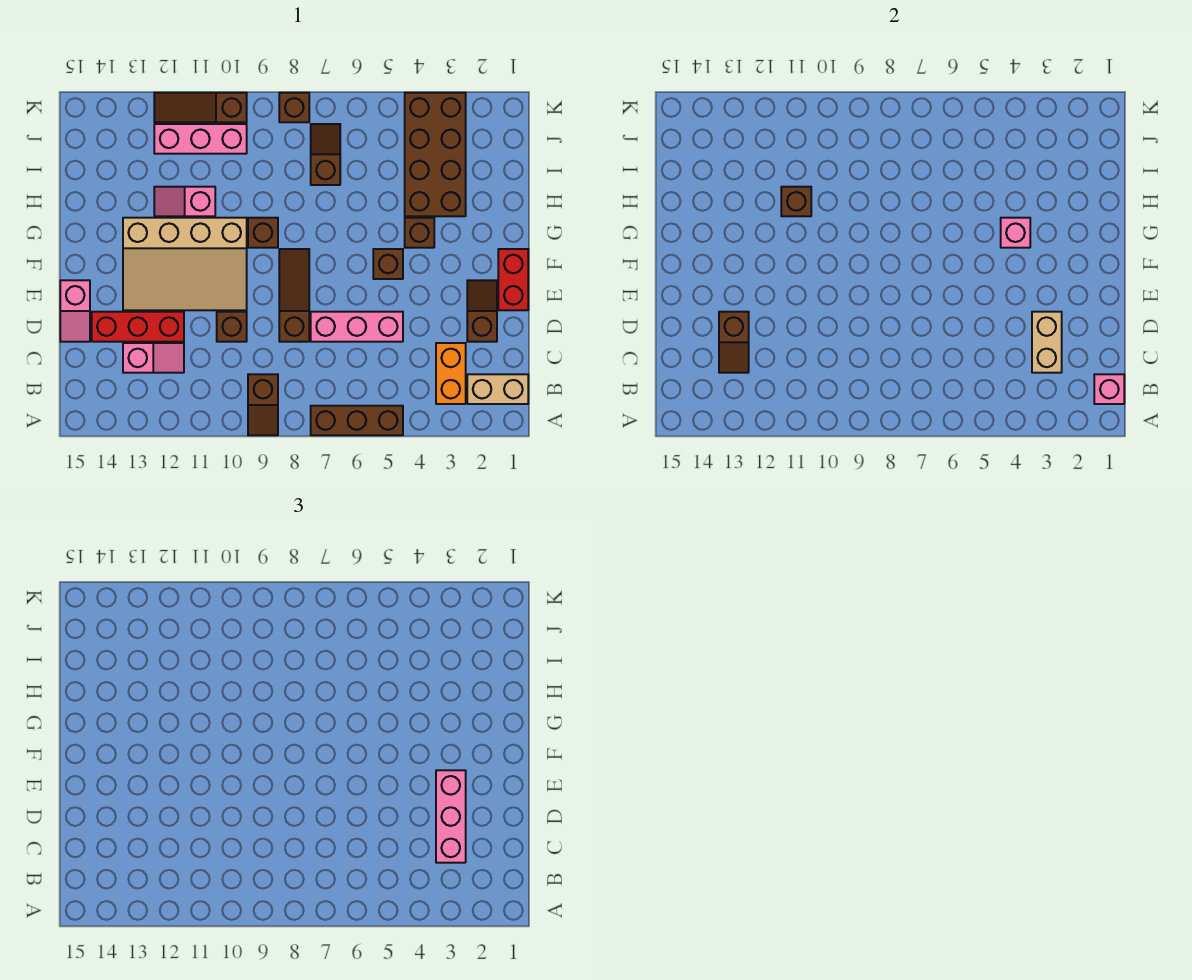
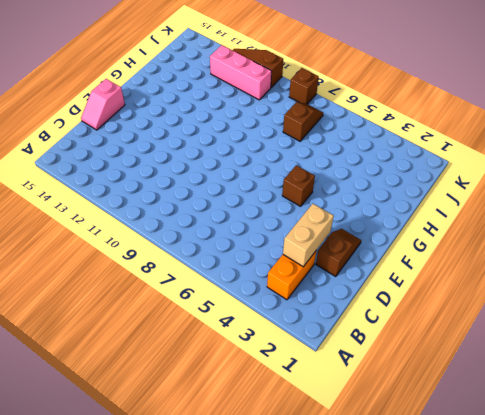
none -> brown 1x3 brick [311,406,403,435]
none -> brown 1x2 slope [248,374,278,435]
none -> tan 1x2 brick [467,374,528,404]

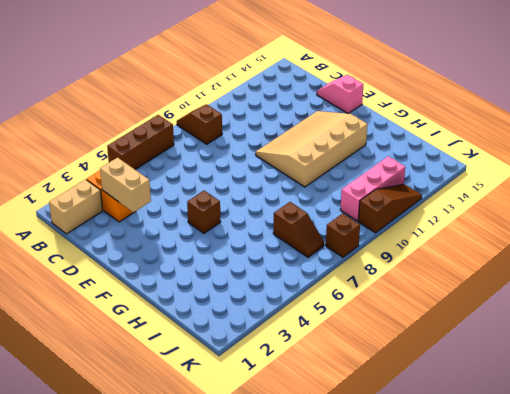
none -> pink 1x2 slope [123,343,184,373]
none -> brown 1x2 slope [467,280,497,342]
none -> pink 1x3 brick [311,312,403,342]

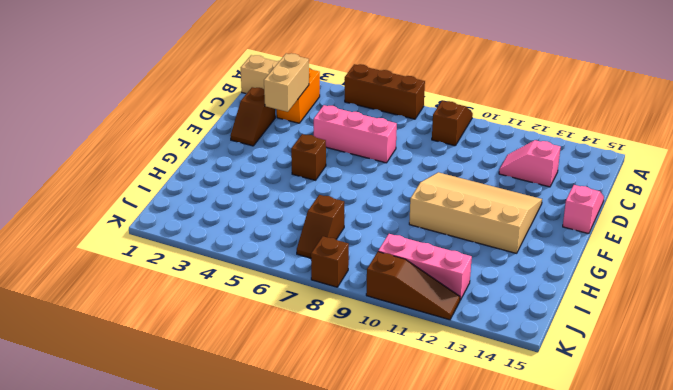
none -> brown 1x3 slope [279,249,309,342]
none -> brown 1x1 brick [217,312,247,342]
none -> red 1x3 brick [92,312,184,342]

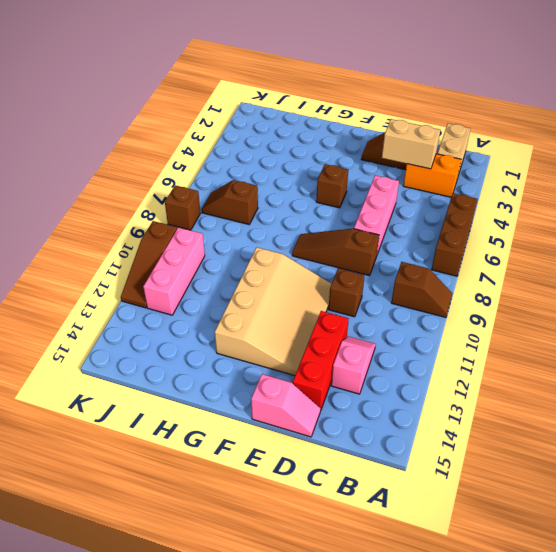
none -> red 1x2 brick [498,249,528,310]
none -> brown 1x1 brick [405,218,434,248]
none -> brown 1x1 brick [248,218,278,248]

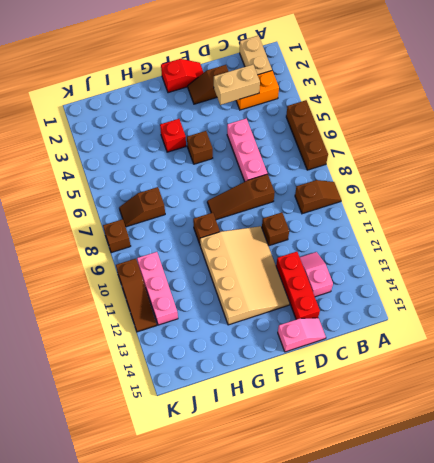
red 1x2 slope [161,59,204,93] -> red 1x2 brick [498,249,528,310]
red 1x1 brick [160,119,186,152] -> brown 1x1 brick [405,218,434,248]
none -> brown 2x4 brick [405,93,466,216]
none -> pink 1x2 slope [154,187,215,216]
none -> pink 1x1 brick [1094,374,1124,404]

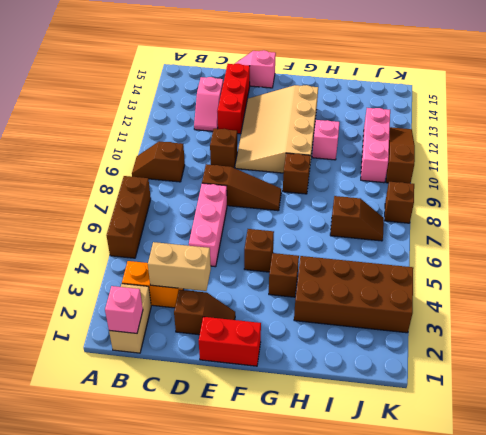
none -> brown 1x2 slope [719,312,749,373]
none -> pink 1x1 brick [1001,218,1030,248]
none -> brown 1x1 brick [781,187,811,216]

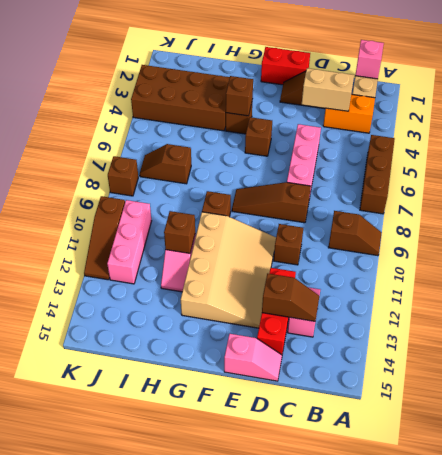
brown 1x1 brick [226,76,253,116] -> pink 1x1 brick [1001,218,1030,248]
none -> pink 1x3 brick [436,770,466,863]

